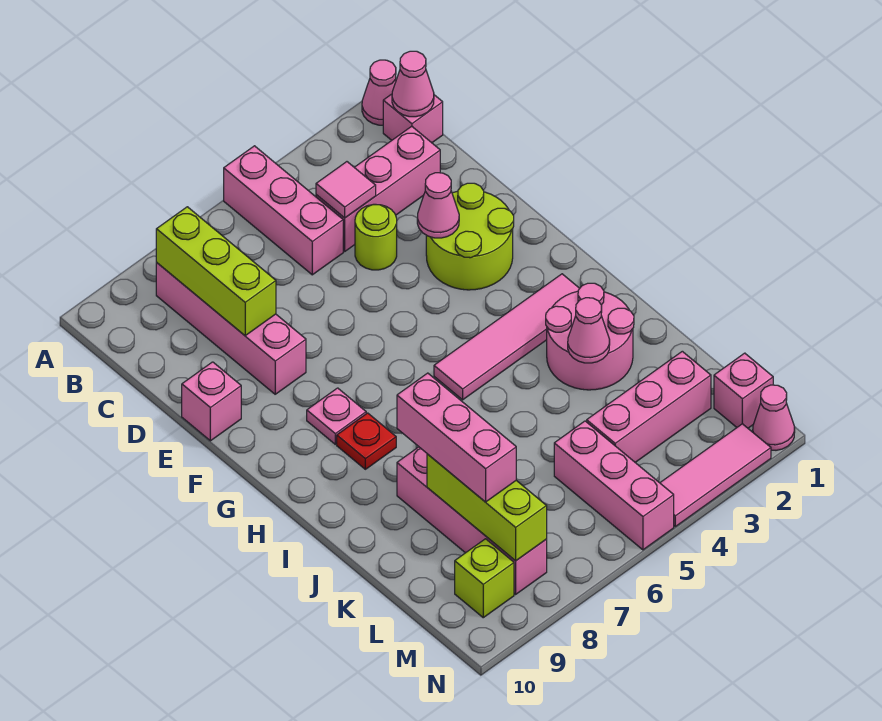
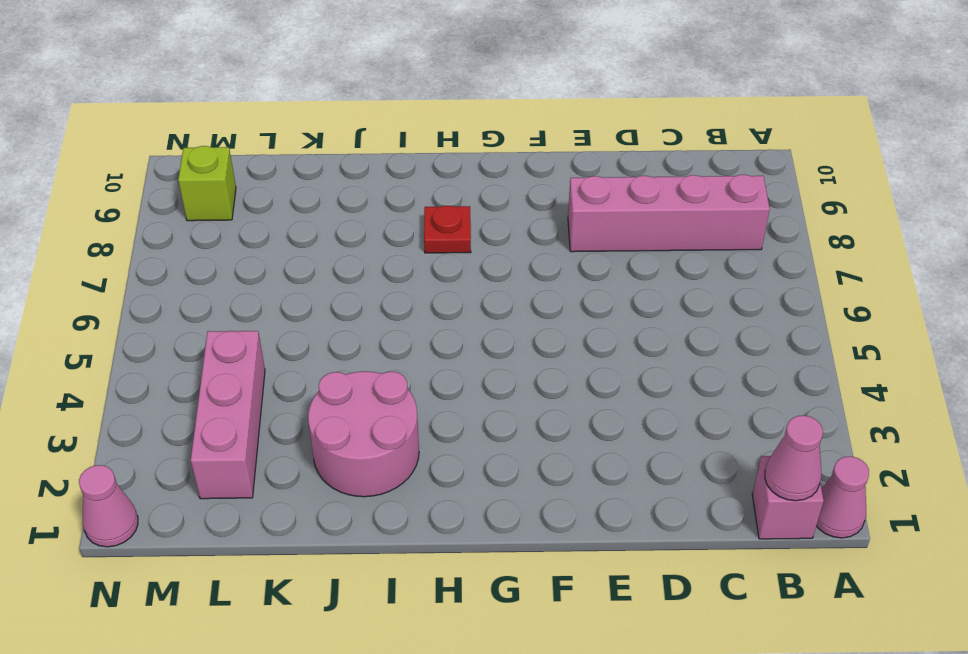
none -> pink 1x3 brick [224,146,343,275]
none -> pink 1x3 brick [316,126,440,251]
none -> lime 1x1 round brick [355,204,397,270]

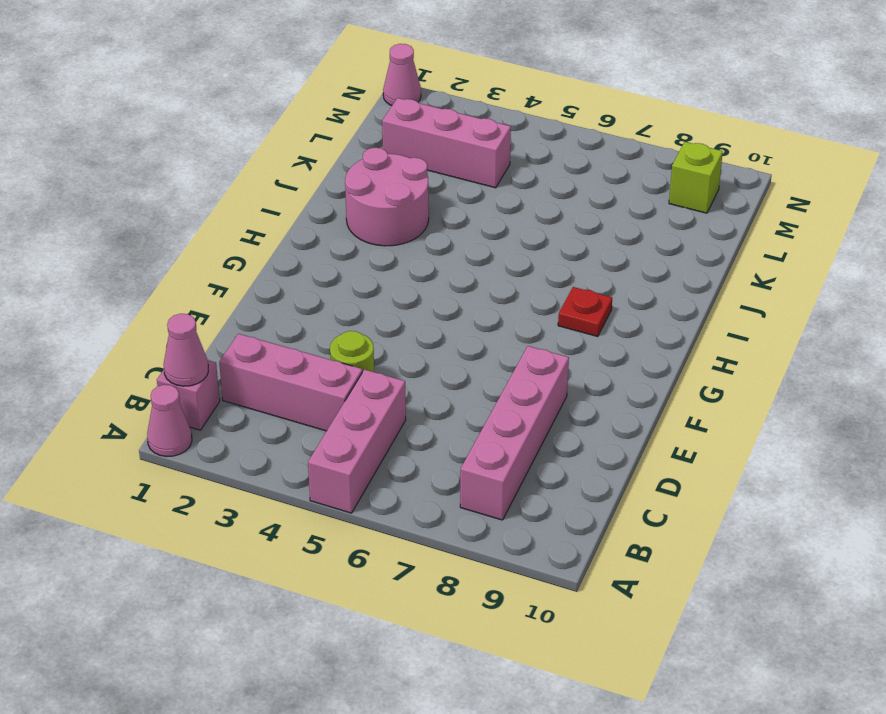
none -> lime 2x2 round brick [426,183,514,290]
none -> pink 1x1 brick [182,362,241,441]
none -> pink 1x1 plate [307,388,366,444]

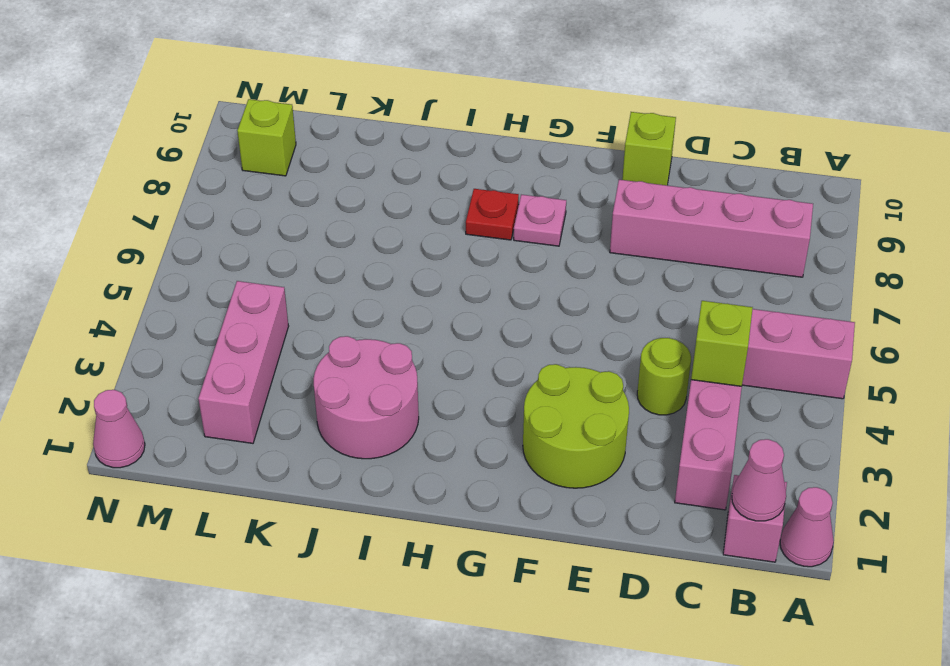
lime 1x1 brick [691,301,753,386] -> pink 1x1 tile [316,162,376,218]
lime 1x1 brick [622,112,676,185] -> pink 1x1 brick [182,362,241,441]
none -> pink 1x4 tile [434,274,580,400]
none -> pink 1x4 brick [397,447,547,594]
none -> pink 1x3 brick [554,421,674,550]

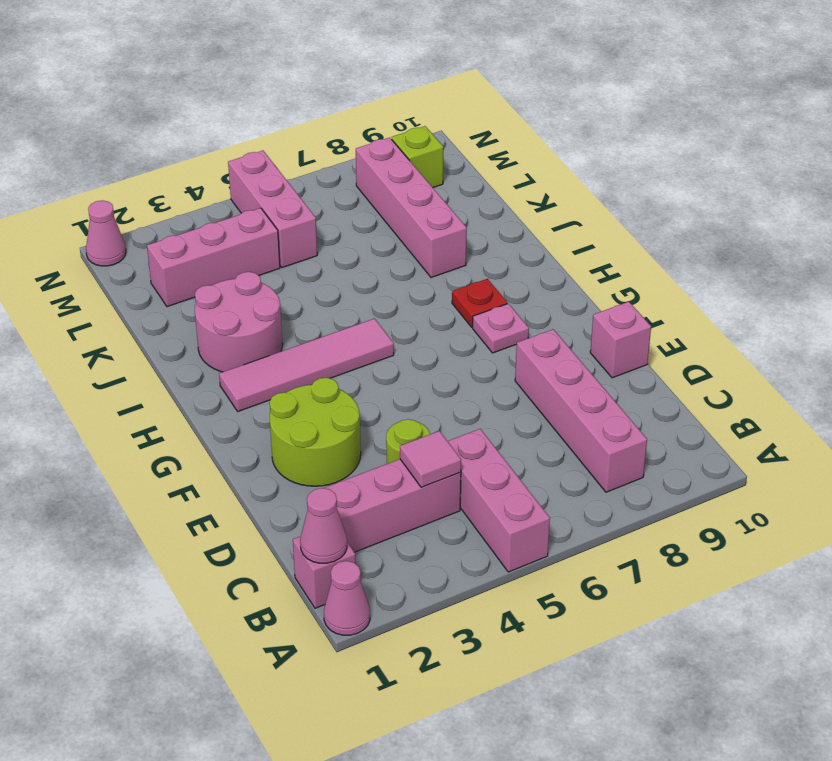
none -> pink 1x1 brick [714,353,773,428]
none -> pink 1x3 tile [660,424,771,527]
none -> lime 1x3 brick [156,207,276,336]

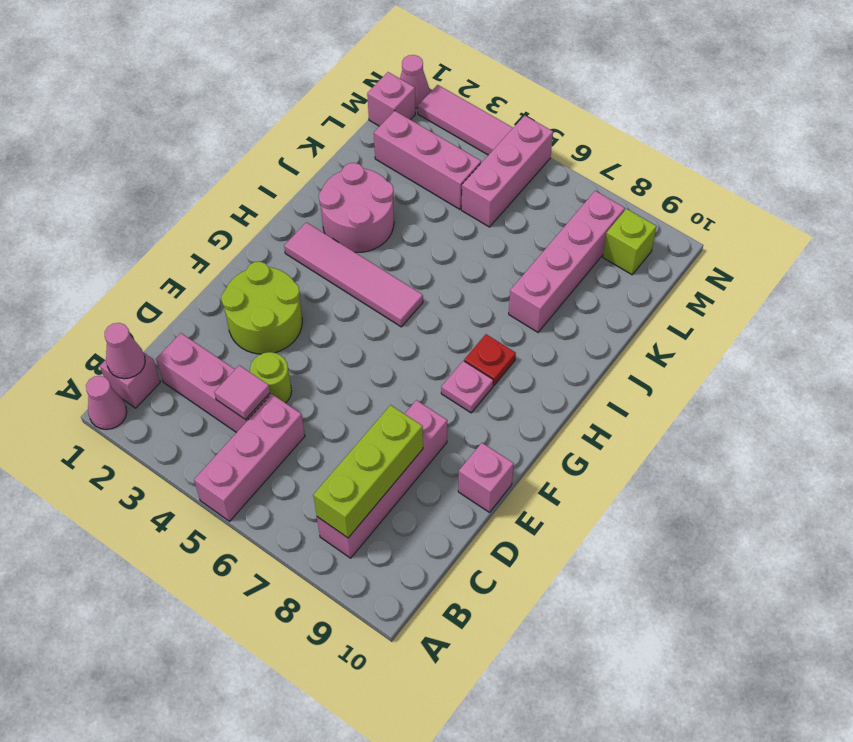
none -> pink 1x1 cone [417,173,459,238]
none -> pink 1x1 cone [568,298,610,363]
none -> lime 1x3 brick [427,454,547,561]

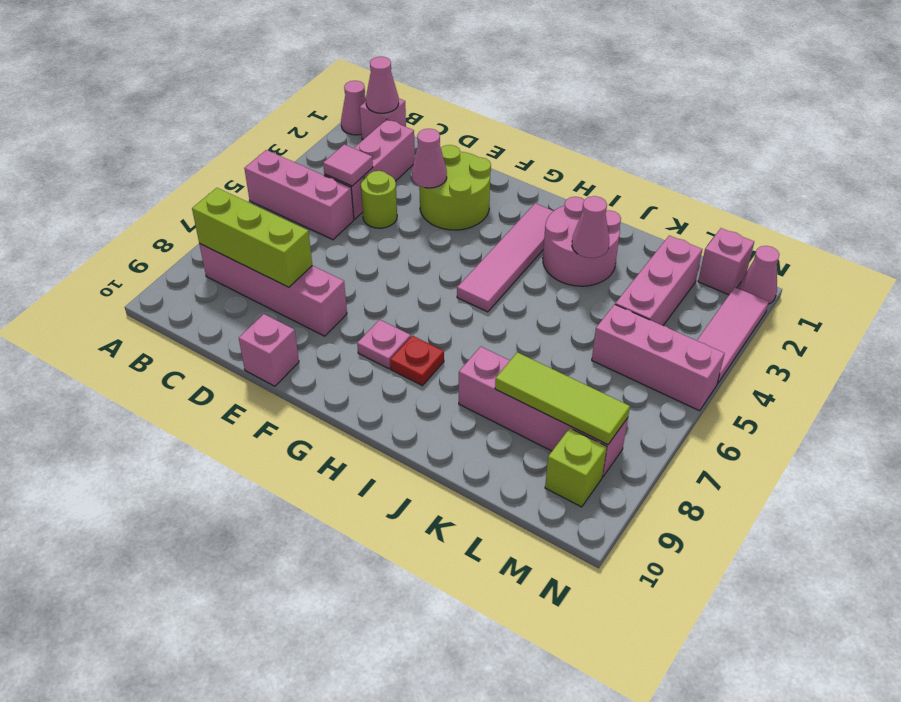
lime 1x3 tile [495,352,630,444] -> lime 1x3 brick [427,454,547,561]
none -> pink 1x3 brick [397,373,516,502]

